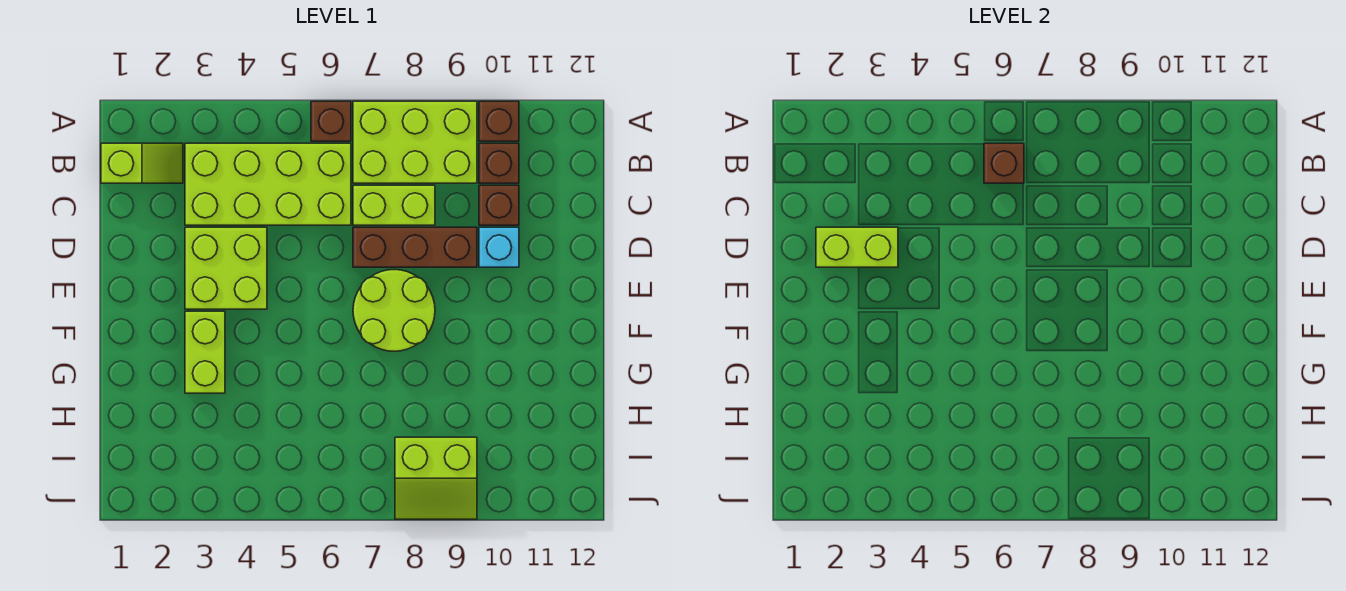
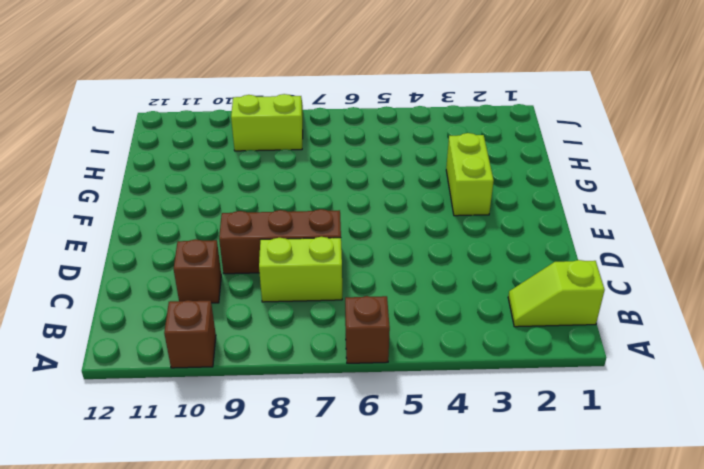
none -> lime 2x3 brick [353,101,477,183]
none -> lime 2x4 brick [185,143,351,225]
none -> brown 1x1 brick [479,143,519,183]

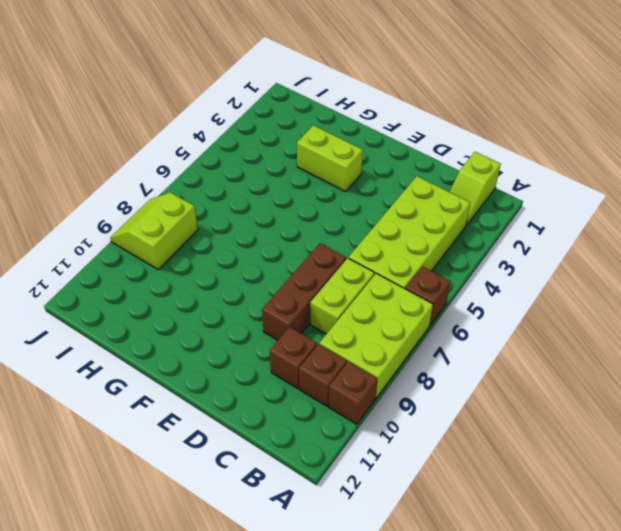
none -> lime 2x2 brick [185,227,267,309]
none -> cyan 1x1 brick [479,227,519,267]
none -> lime 2x2 round brick [353,270,435,351]

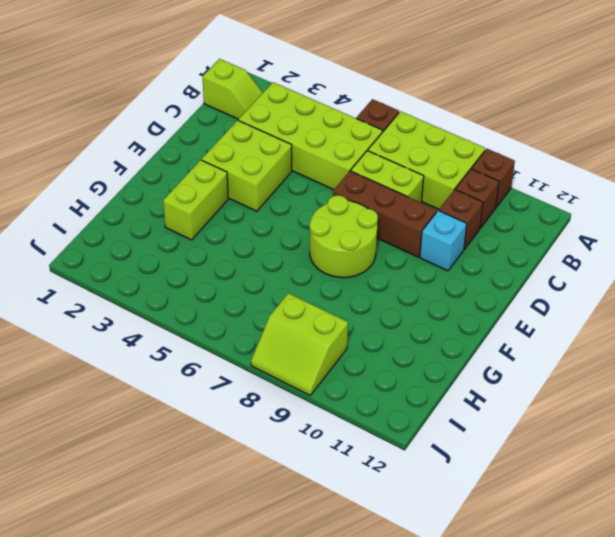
none -> brown 1x1 brick [984,143,1024,183]
none -> lime 1x2 brick [816,227,898,267]

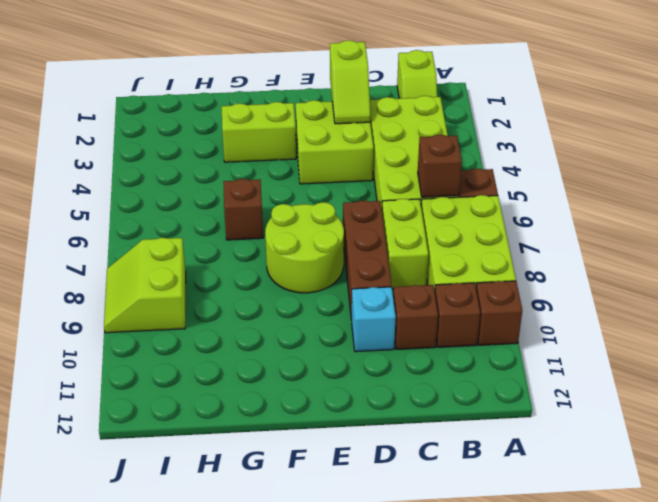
lime 1x2 slope [330,40,370,124] -> lime 1x2 brick [816,227,898,267]
brown 1x1 brick [223,179,263,240] -> none

